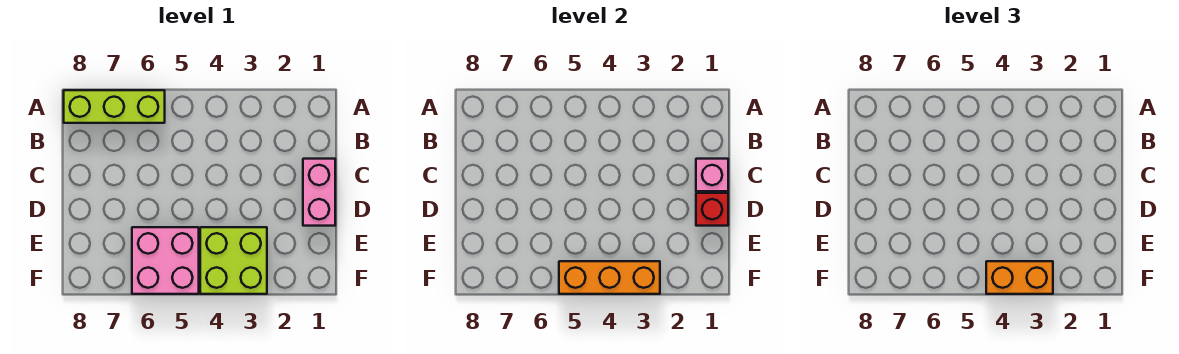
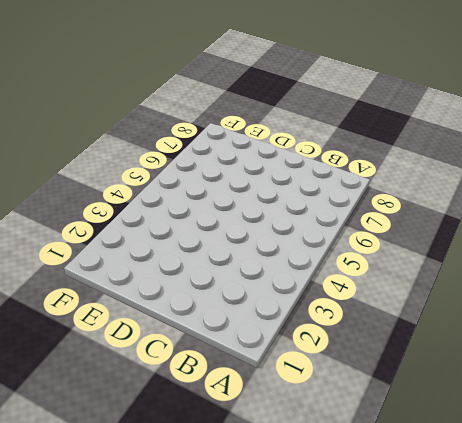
none -> lime 1x3 brick [64,90,165,123]
none -> pink 1x2 brick [303,159,335,226]

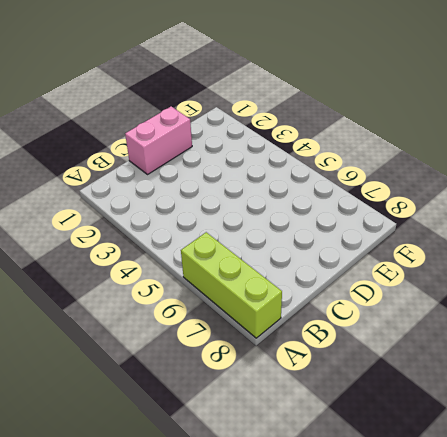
none -> lime 2x2 brick [200,227,267,294]
none -> pink 2x2 brick [132,227,199,294]

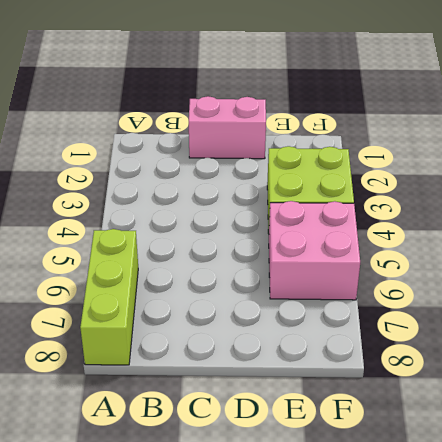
none -> pink 1x1 brick [696,159,728,191]
none -> red 1x1 brick [696,193,728,226]

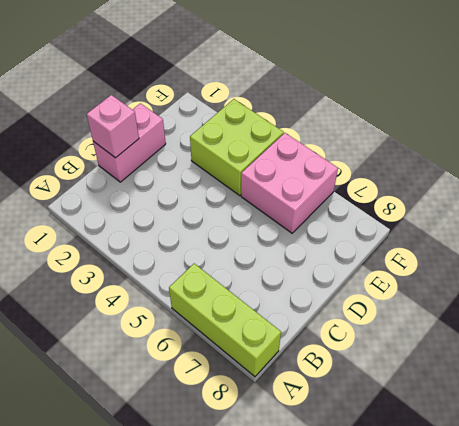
none -> red 1x1 brick [696,193,728,226]
none -> orange 1x3 brick [559,261,660,294]

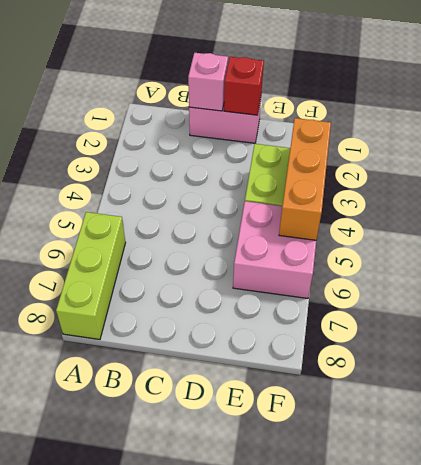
none -> orange 1x2 brick [986,261,1053,294]

